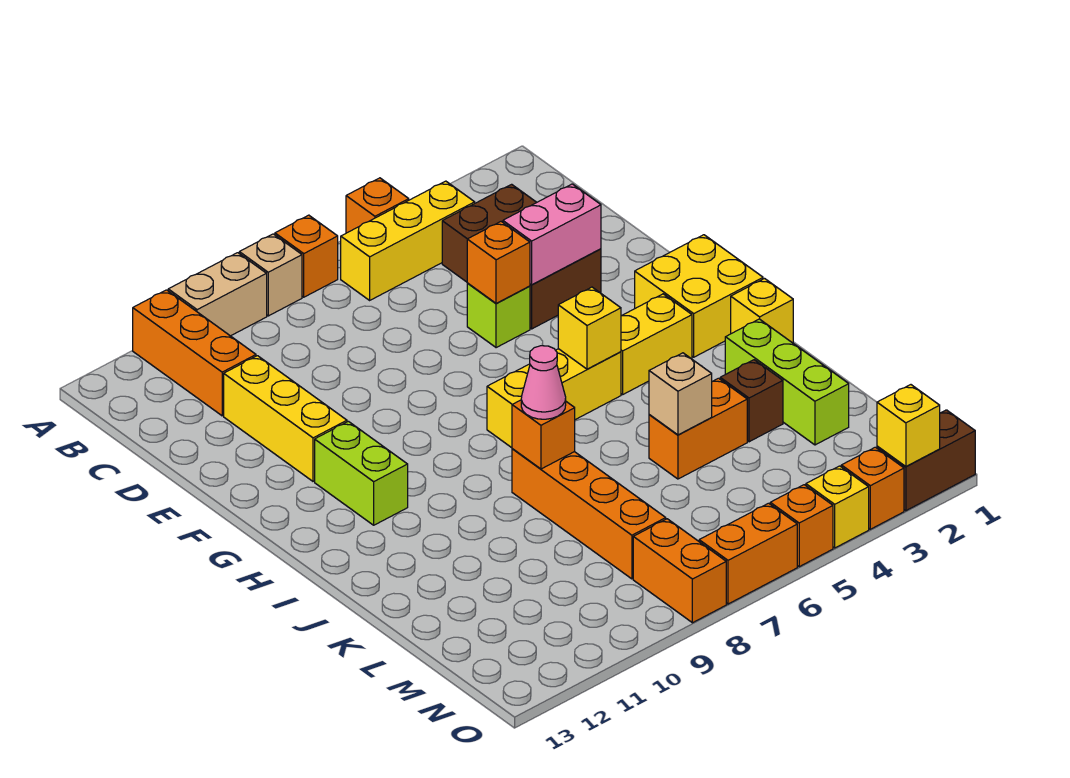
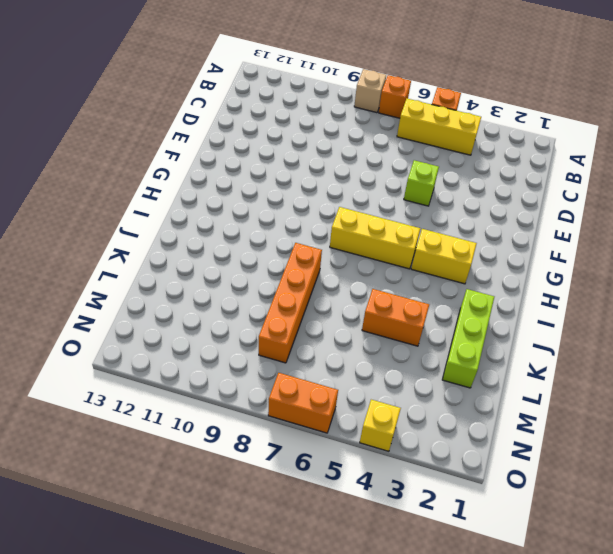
none -> tan 1x2 brick [168,253,267,336]
none -> orange 1x3 brick [133,290,256,416]
none -> brown 2x3 brick [442,184,601,329]
none -> yellow 1x3 brick [224,356,347,481]

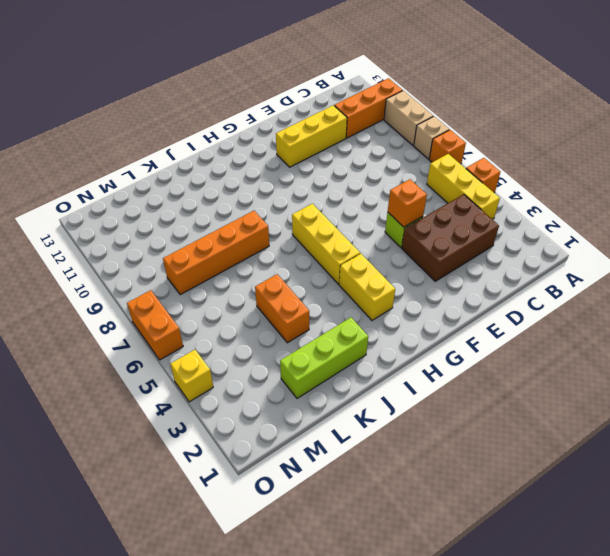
none -> yellow 2x2 brick [635,235,763,357]
none -> lime 1x2 brick [315,421,408,525]
none -> yellow 1x1 brick [731,279,793,343]
none -> brown 1x1 brick [720,360,783,442]

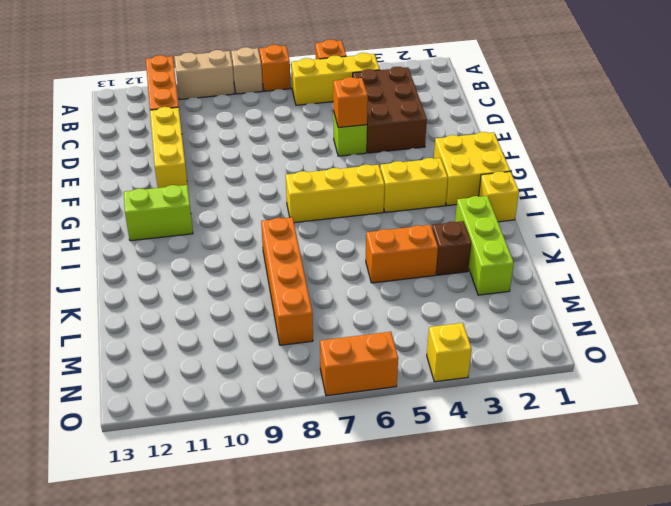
lime 1x2 brick [124,185,193,241] -> lime 1x2 brick turned to [315,421,408,525]
none -> orange 1x2 brick [633,519,726,623]
none -> brown 1x2 brick [877,410,975,511]
none -> orange 1x1 brick [841,447,904,529]
none -> orange 1x1 brick [770,485,833,567]

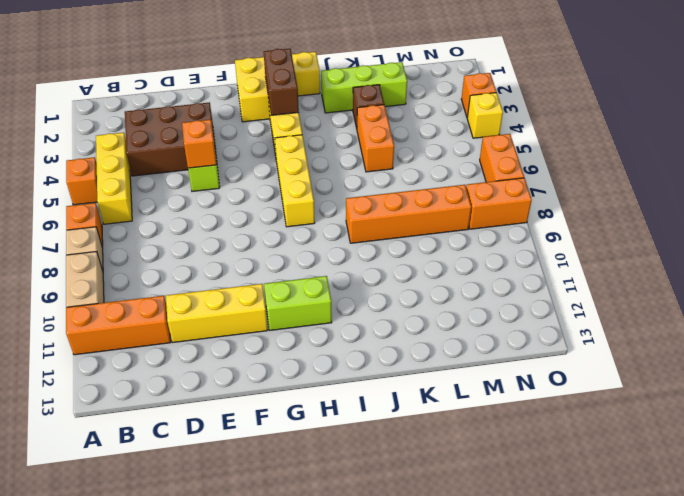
brown 1x2 brick [264,49,299,115] -> brown 1x2 brick moved to [877,410,975,511]
none -> orange 1x1 brick [770,485,833,567]
none -> pink 1x2 brick [503,184,601,285]
none -> yellow 1x1 brick [558,287,621,369]
none -> orange 1x1 brick [512,400,575,469]

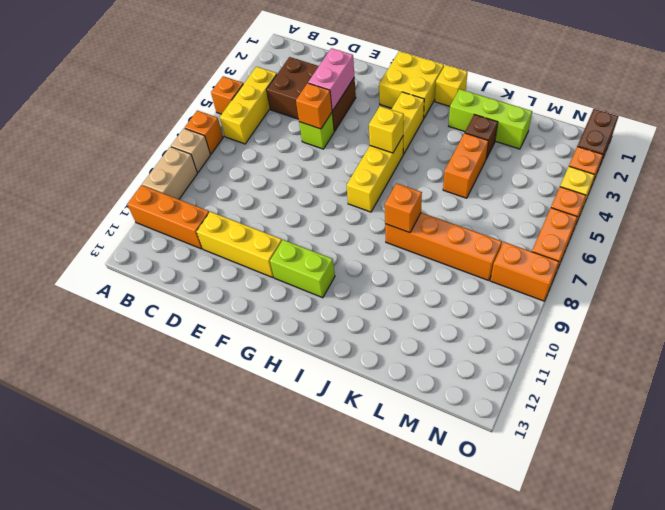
none -> tan 1x1 brick [649,353,712,435]
none -> yellow 1x1 brick [877,385,940,467]
none -> pink 1x1 cone [521,345,566,419]

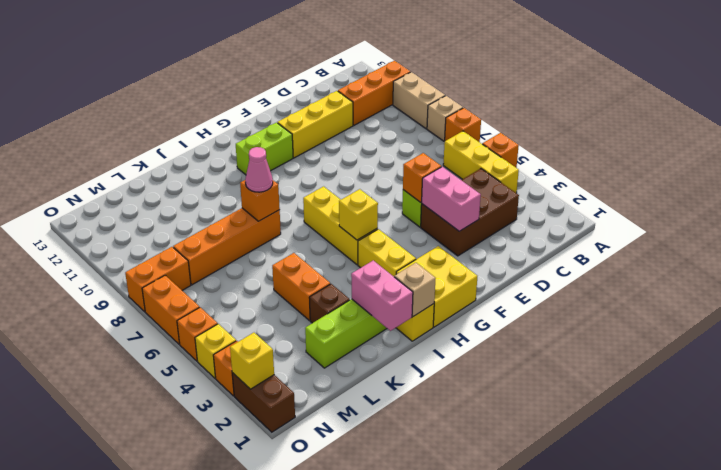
tan 1x1 brick [394,263,435,317] -> tan 1x1 brick moved to [649,353,712,435]
pink 1x2 brick [351,260,413,331] -> none

